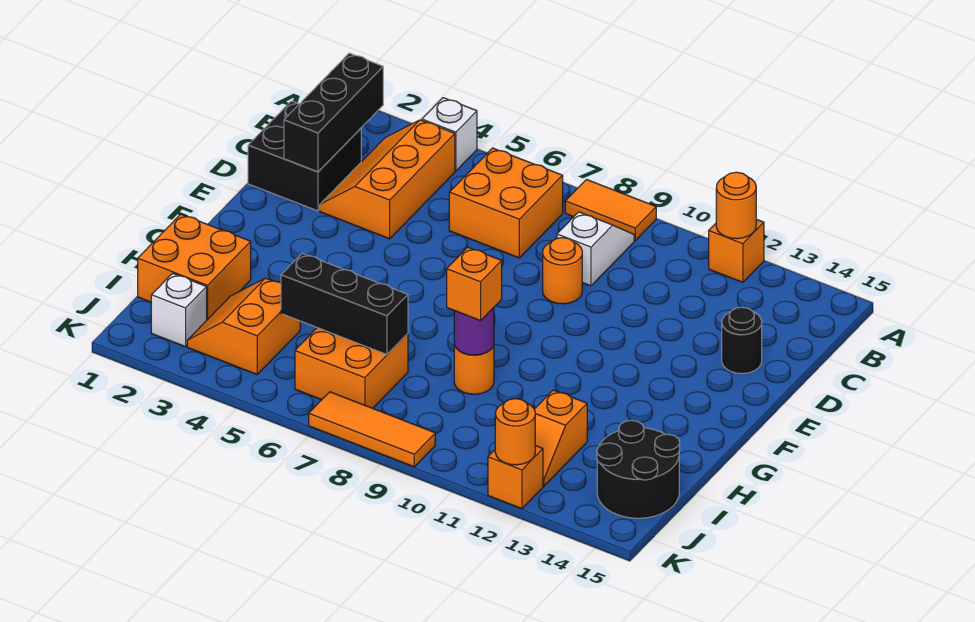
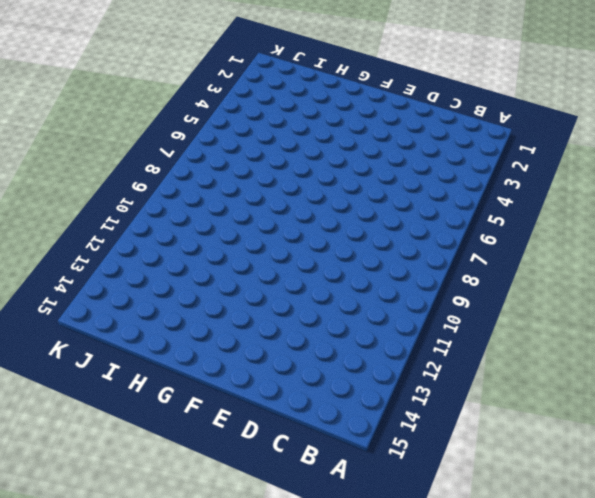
none -> white 1x1 brick [422,98,477,171]
none -> orange 1x2 tile [565,180,656,240]
none -> orange 1x1 brick [709,219,764,282]

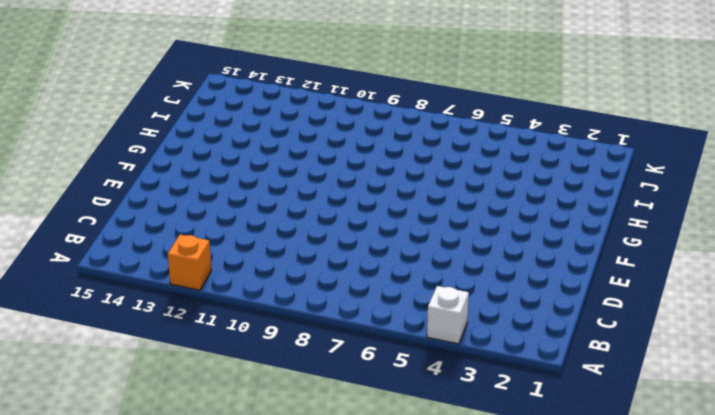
none -> orange 1x2 tile [565,180,656,240]
none -> orange 2x3 slope [320,120,455,239]
none -> orange 2x2 brick [449,148,563,258]

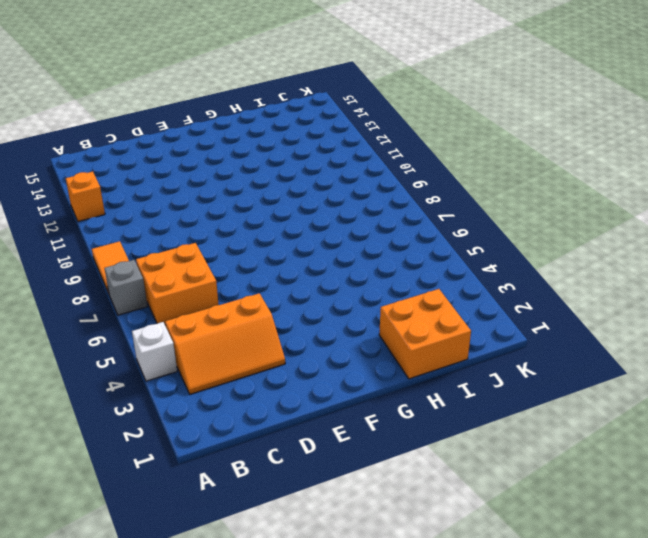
grey 1x1 brick [104,260,147,315] -> none
none -> white 1x2 slope [557,212,634,286]
none -> black 2x2 brick [248,101,361,211]
none -> orange 1x1 round brick [543,238,582,304]

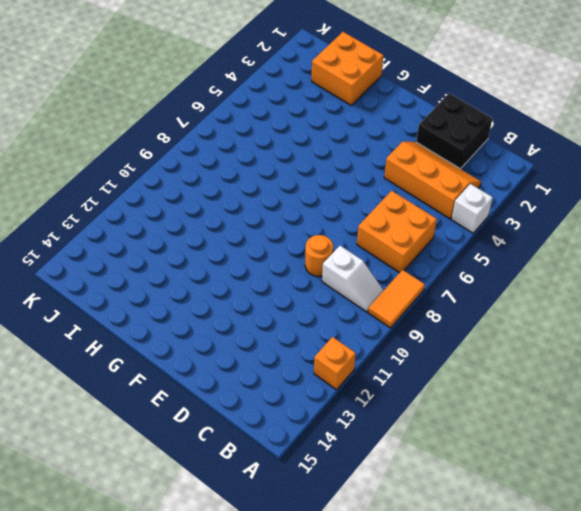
none -> black 1x1 round brick [722,307,762,374]
none -> orange 1x1 round brick [454,345,494,394]
none -> orange 2x2 slope [187,278,300,374]

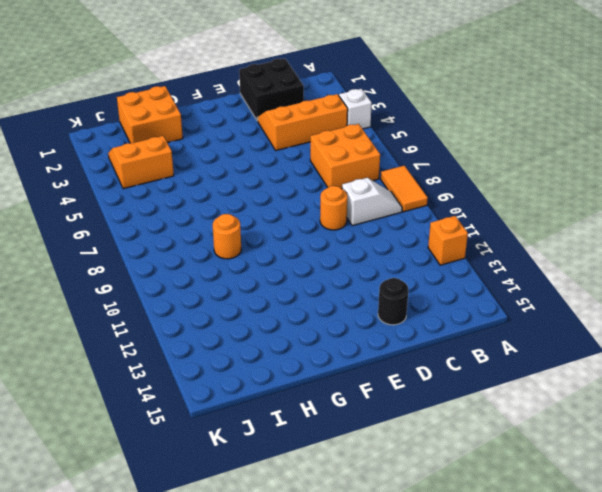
none -> orange 2x2 brick [295,328,408,408]
none -> orange 1x2 slope [534,390,587,486]
none -> black 2x2 round brick [597,420,680,518]

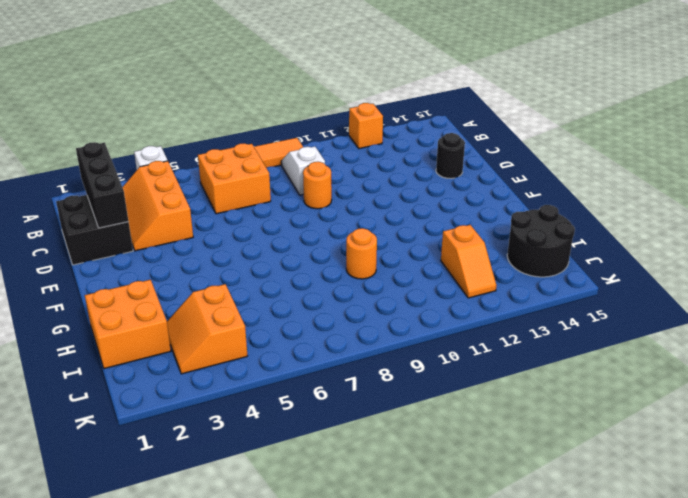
none -> orange 2x2 brick [295,328,408,408]
none -> white 1x1 brick [151,273,207,347]
none -> orange 1x3 tile [309,392,435,467]

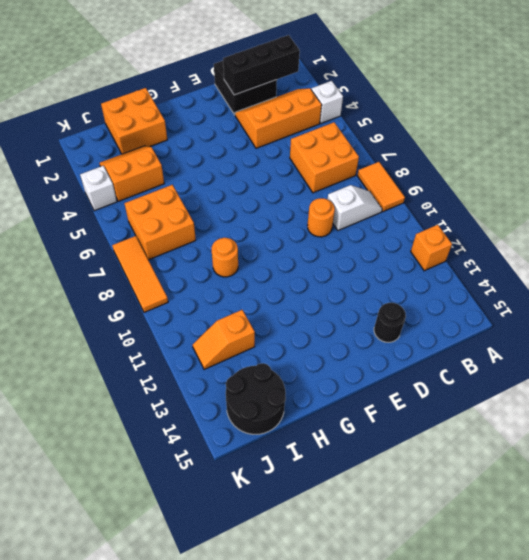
white 1x1 brick [80,166,117,211] -> white 1x1 brick moved to [151,273,207,347]
none -> orange 1x1 brick [488,446,543,509]
none -> orange 1x1 round brick [716,172,756,239]
none -> purple 1x1 round brick [454,308,494,355]

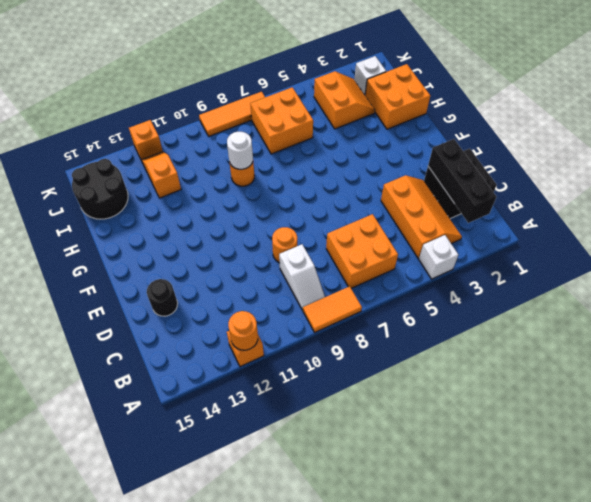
white 1x1 round brick [227,132,253,169] -> purple 1x1 round brick [454,308,494,355]
none -> black 1x3 brick [281,253,408,355]
none -> orange 1x1 round brick [495,399,535,465]
none -> orange 1x1 brick [447,247,502,321]

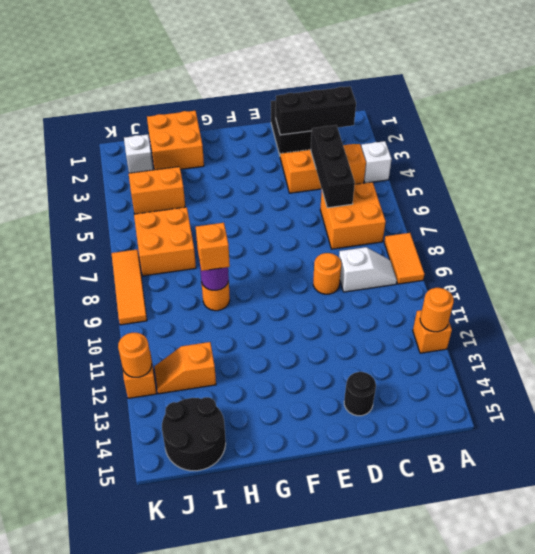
black 1x3 brick [311,125,355,208] -> black 1x3 brick moved to [281,253,408,355]

